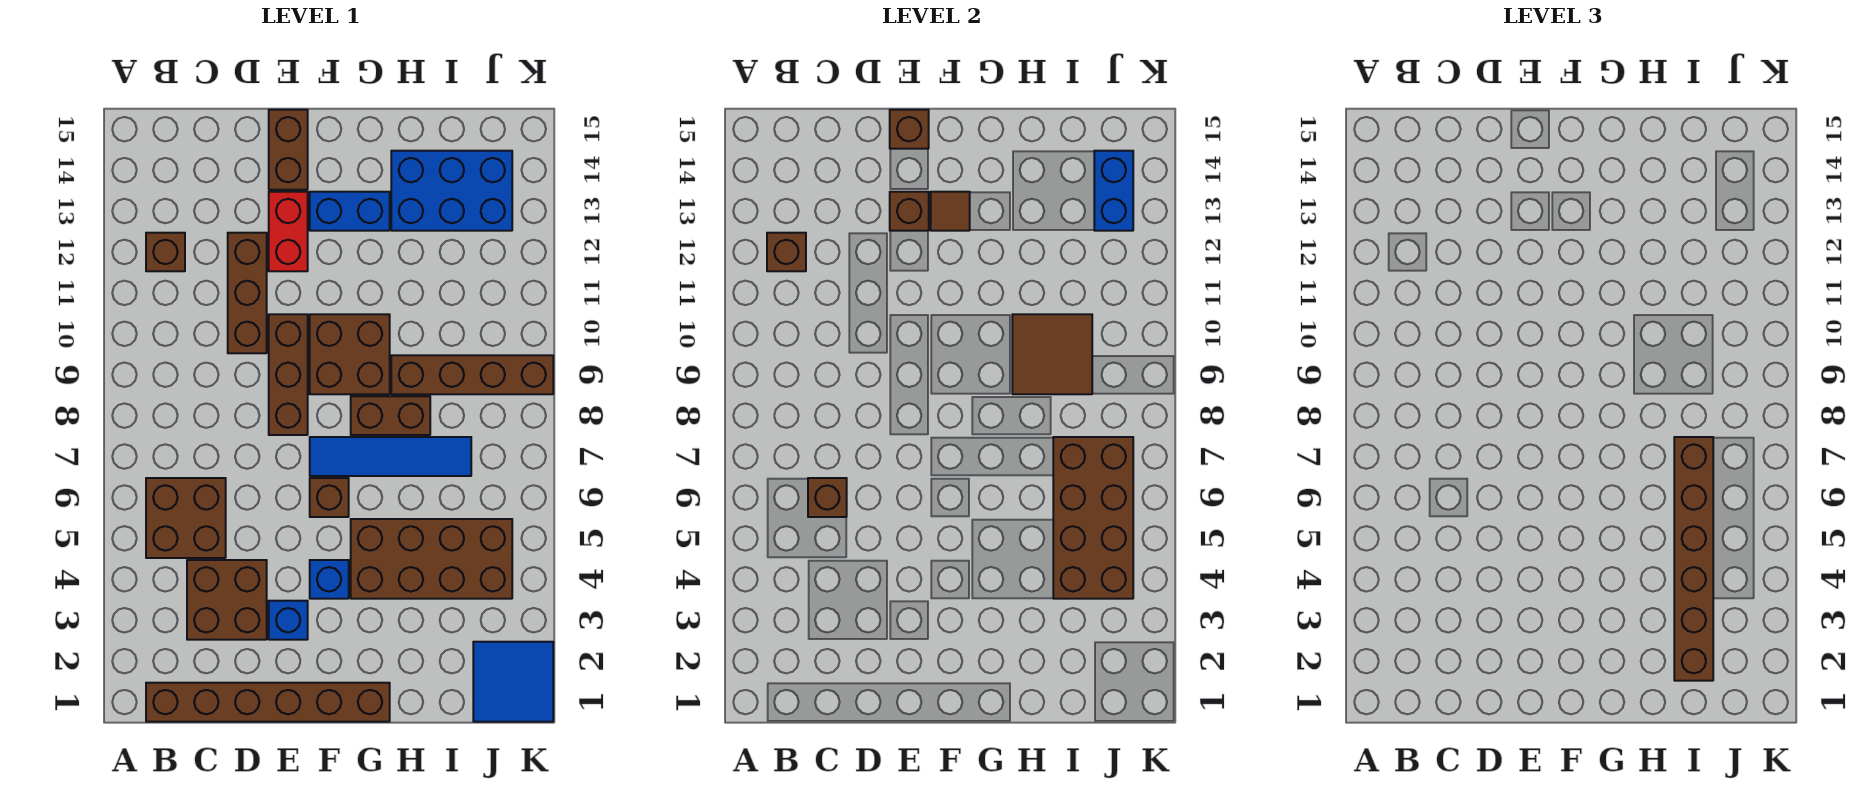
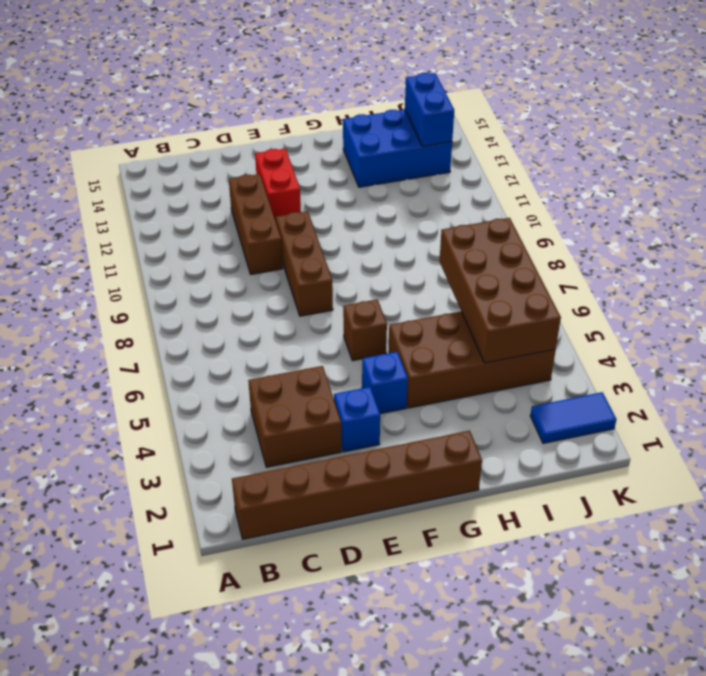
blue 1x2 tile [530,392,616,443] -> blue 2x2 tile [473,642,553,722]
none -> brown 2x2 brick [146,478,226,558]
none -> brown 1x1 brick [146,233,185,271]
none -> brown 1x2 brick [269,110,308,190]

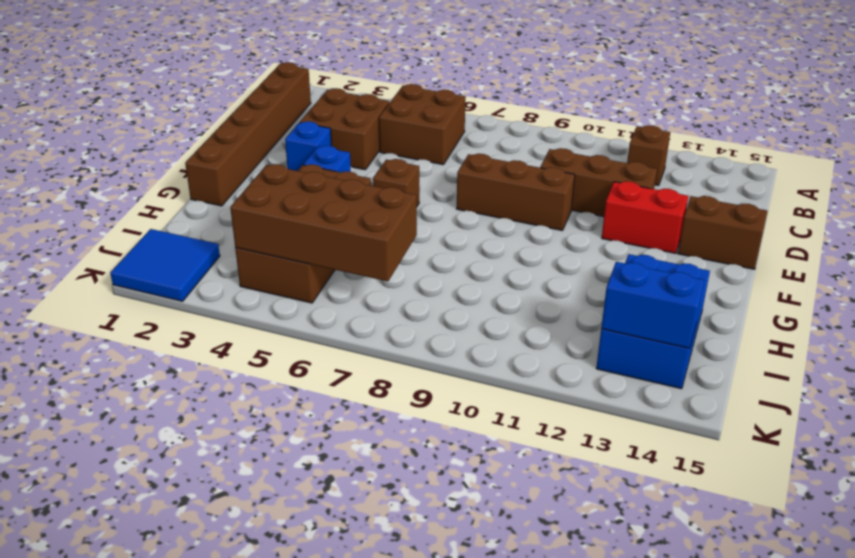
none -> blue 1x4 tile [310,437,471,476]
none -> brown 2x2 brick [310,314,390,394]
none -> blue 1x2 brick [310,192,390,231]

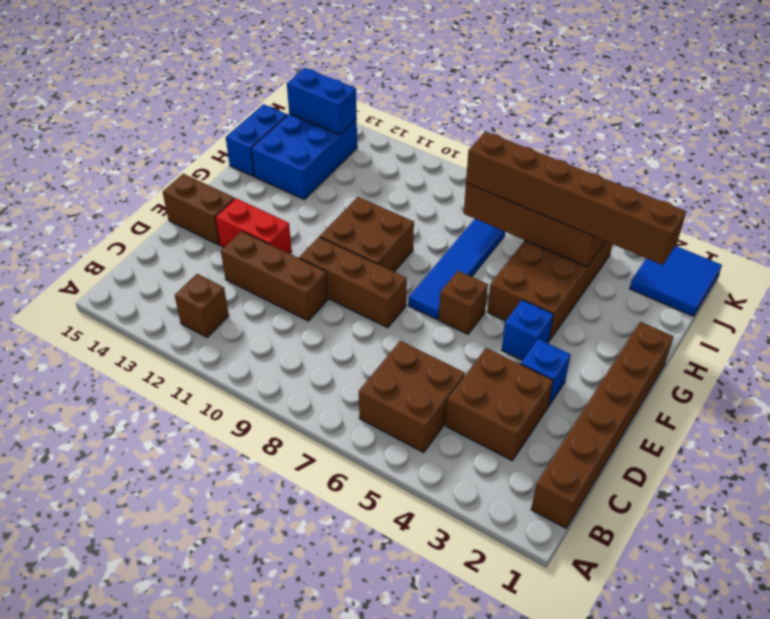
blue 1x2 brick [226,104,287,176] -> blue 1x2 brick moved to [310,192,390,231]
none -> brown 1x2 brick [351,396,430,435]
none -> brown 1x4 brick [391,355,553,394]
none -> brown 1x1 brick [767,233,806,271]

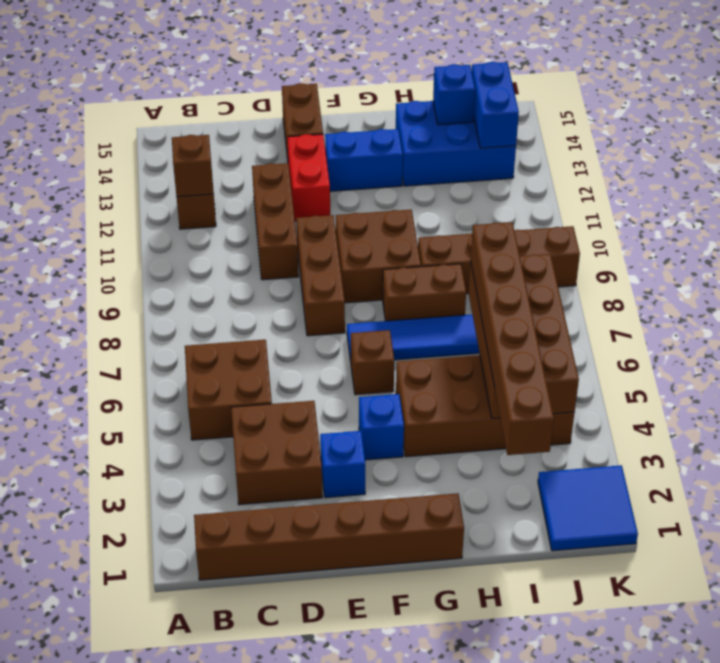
blue 1x1 brick [433,64,475,125] -> none
none -> brown 1x1 brick [808,478,847,517]
none -> brown 1x1 brick [890,192,929,231]
none -> brown 1x1 brick [890,110,929,149]

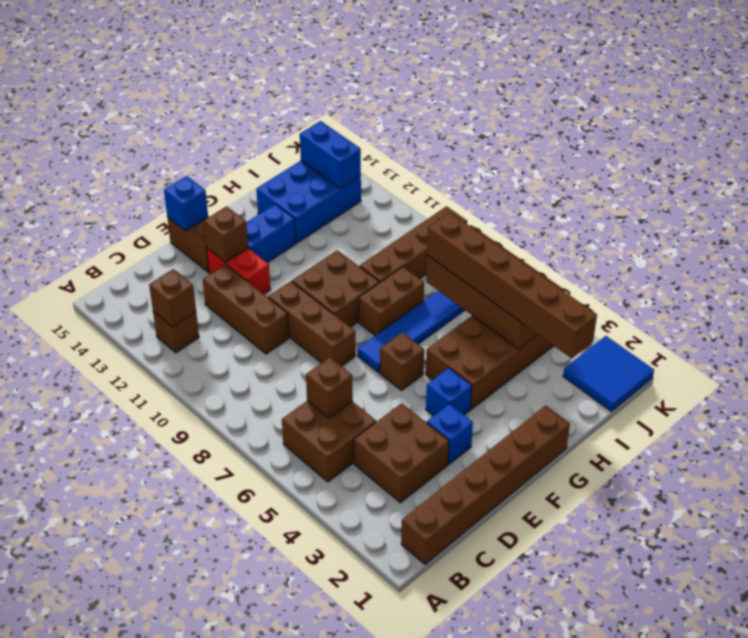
blue 1x1 brick [164,176,208,231] -> brown 1x1 brick [890,110,929,149]
none -> brown 1x1 tile [931,192,970,231]
none -> brown 2x2 tile [1012,314,1092,394]

